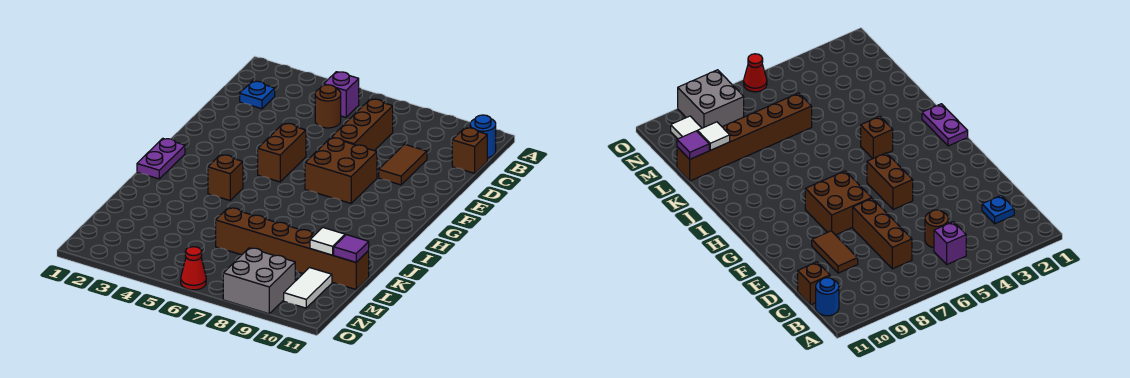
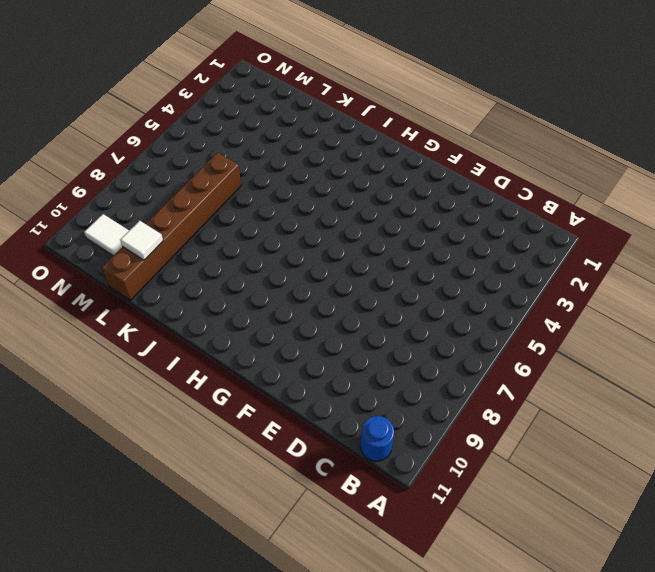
none -> purple 1x1 brick [324,72,359,117]
none -> blue 1x1 plate [240,81,275,109]
none -> brown 1x1 round brick [315,85,341,128]

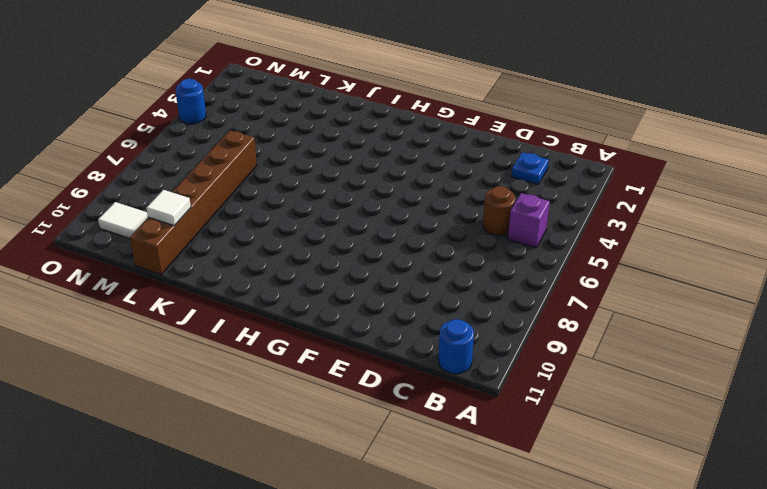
blue 1x1 round brick [176,79,206,124] -> none
none -> brown 1x3 brick [331,99,393,151]
none -> brown 1x1 brick [452,128,487,173]
none -> brown 1x2 tile [379,144,427,185]

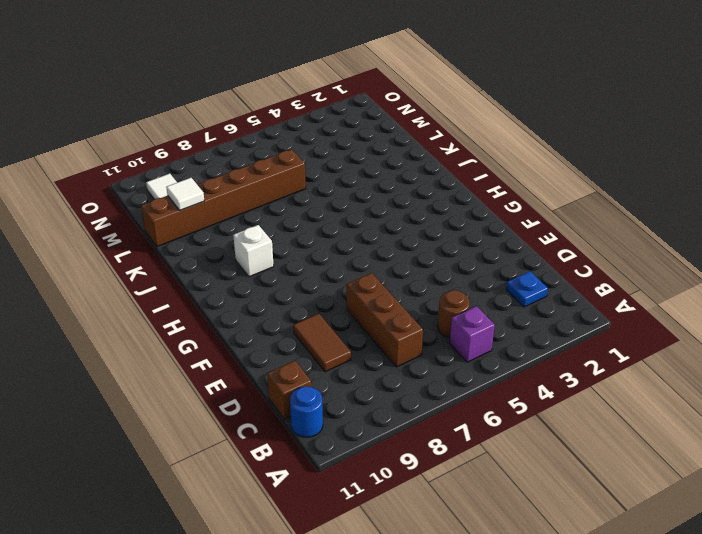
white 1x1 brick [233,225,274,277] -> none
none -> brown 1x2 brick [258,123,306,182]
none -> brown 2x2 brick [305,138,377,203]
none -> purple 1x2 plate [137,138,185,179]

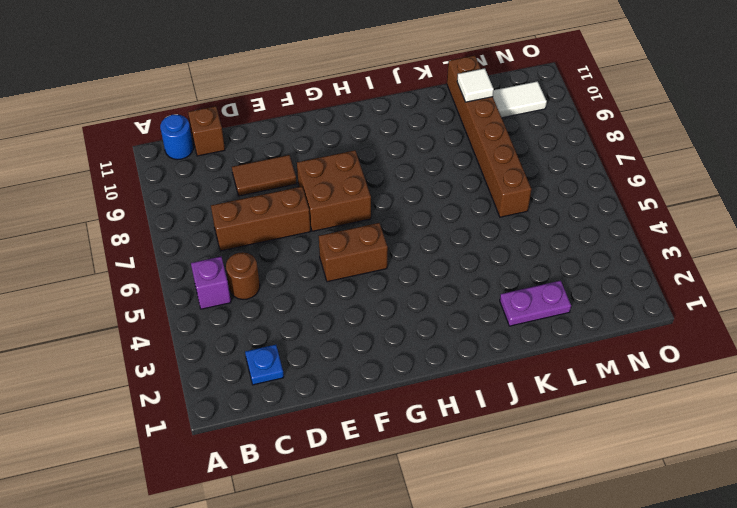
purple 1x2 plate [500,281,571,326] -> purple 1x2 plate moved to [137,138,185,179]
none -> brown 1x1 brick [208,155,243,200]
none -> grey 2x2 brick [223,248,295,314]
none -> red 1x1 cone [181,247,206,290]

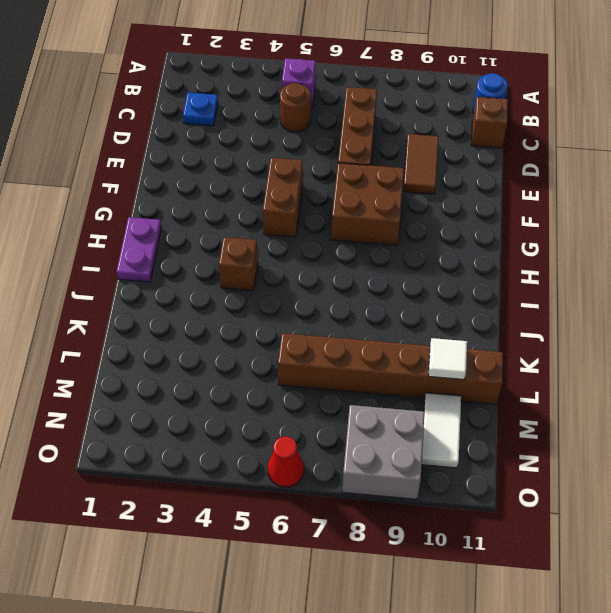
none -> purple 1x1 tile [334,235,369,262]

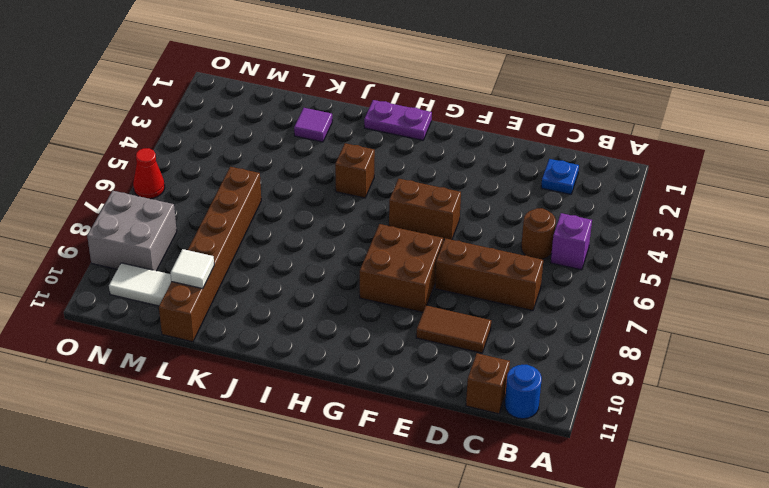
purple 1x1 tile [294,108,332,142] -> purple 1x1 tile moved to [334,235,369,262]

